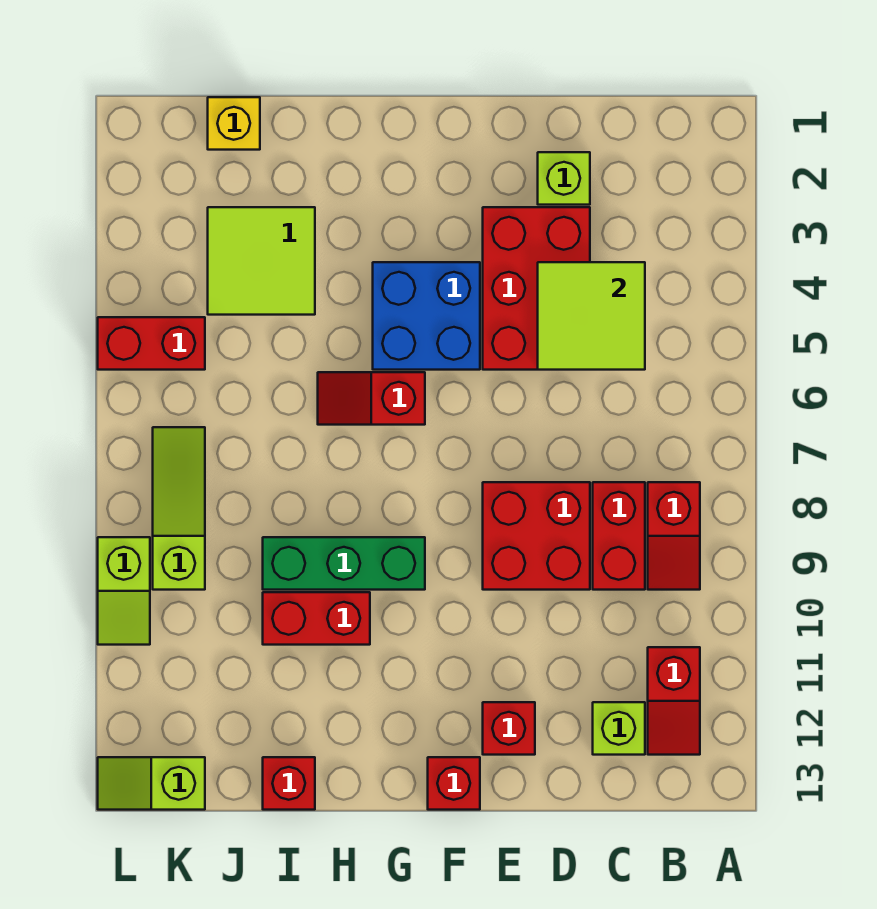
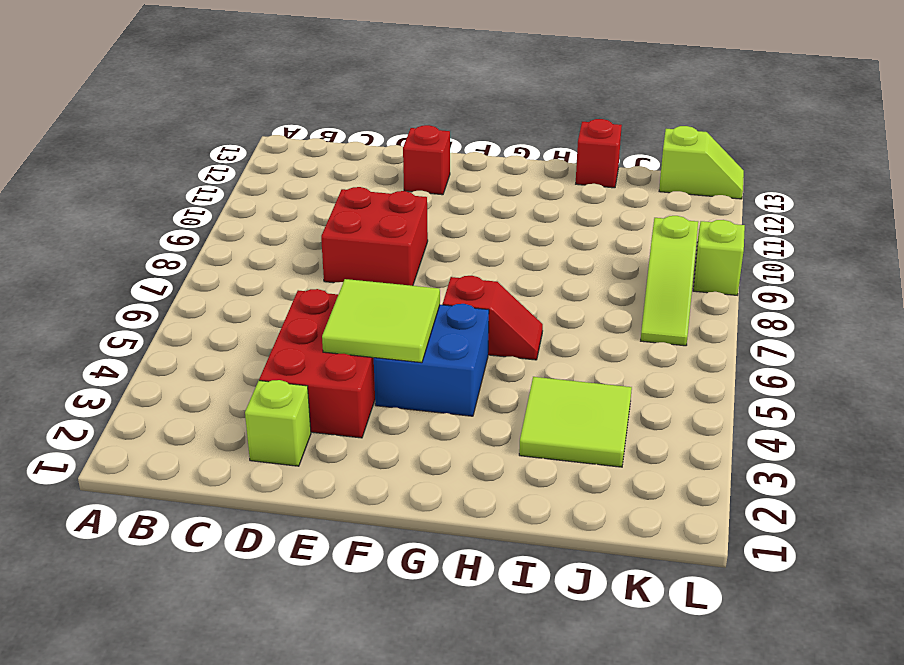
lime 2x2 tile [322,279,440,363] -> lime 2x2 tile moved to [538,262,645,370]
none -> red 1x2 slope [648,482,700,590]
none -> red 1x2 slope [648,647,700,755]
none -> red 1x2 brick [593,482,645,590]

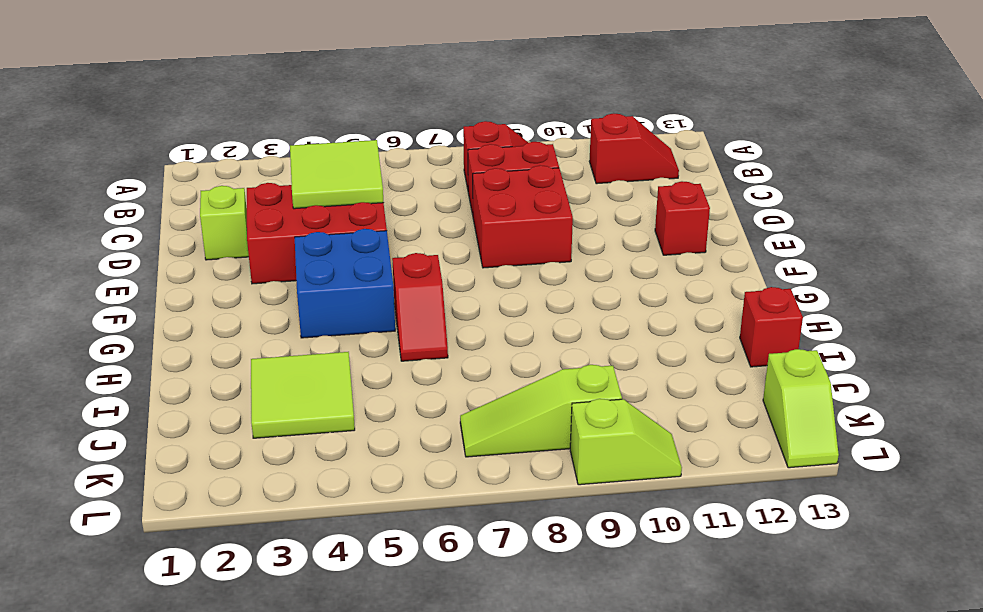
none -> lime 1x1 brick [593,702,645,755]
none -> red 1x1 brick [428,757,480,810]
none -> green 1x3 brick [263,537,425,590]

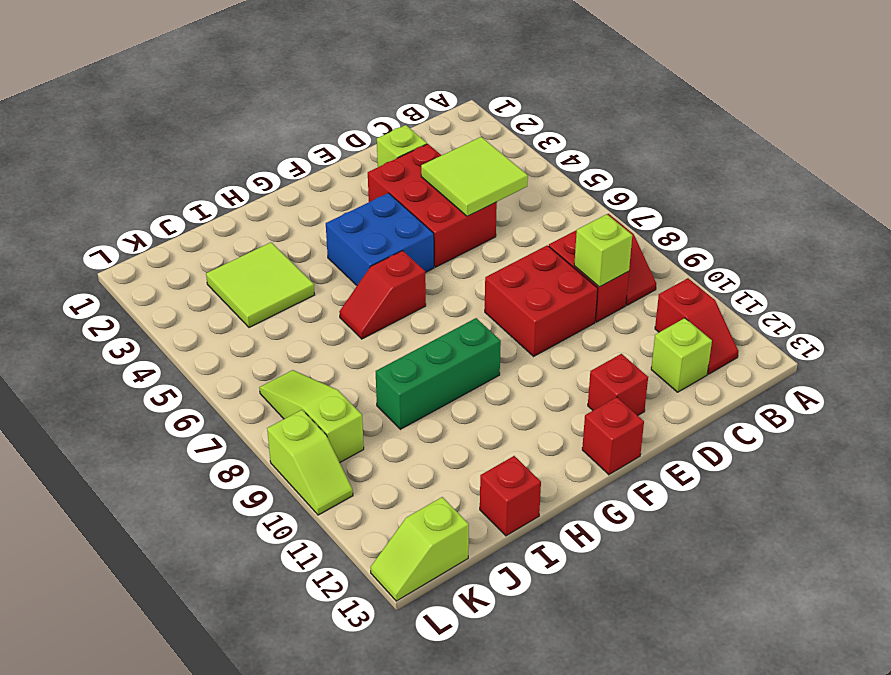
lime 1x1 brick [574,214,632,287] -> none
none -> red 1x2 brick [263,592,370,645]
none -> yellow 1x1 brick [208,97,260,150]
none -> red 1x2 brick [98,317,205,370]

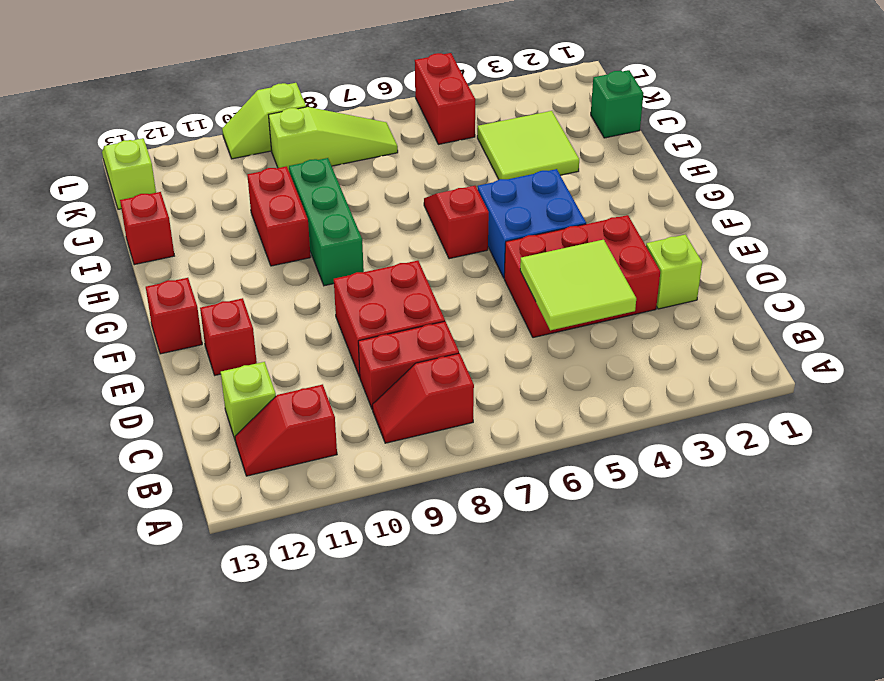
green 1x1 brick [591,70,644,138] -> yellow 1x1 brick [208,97,260,150]

